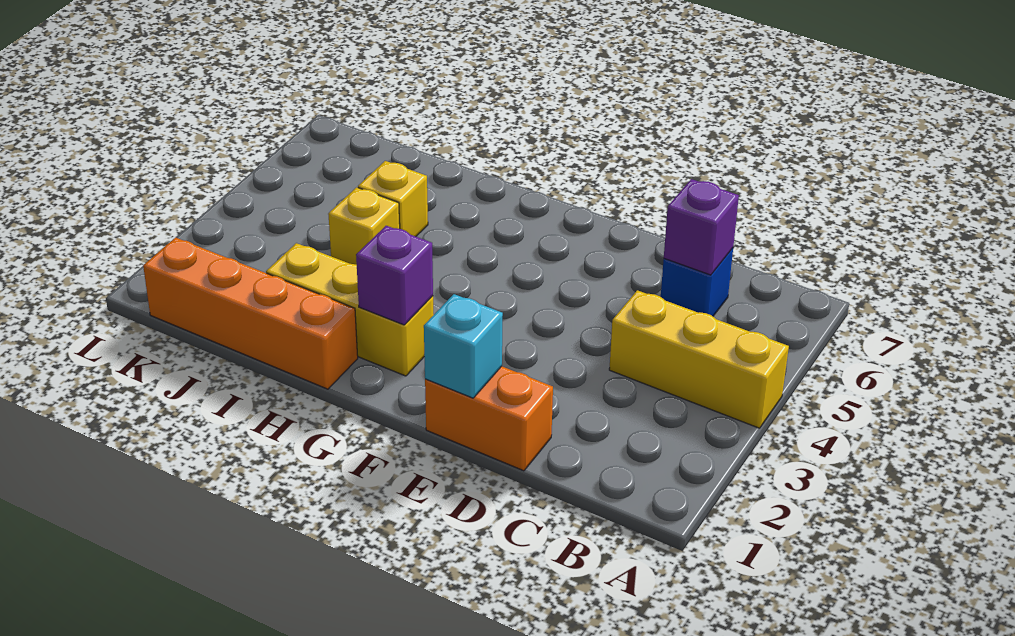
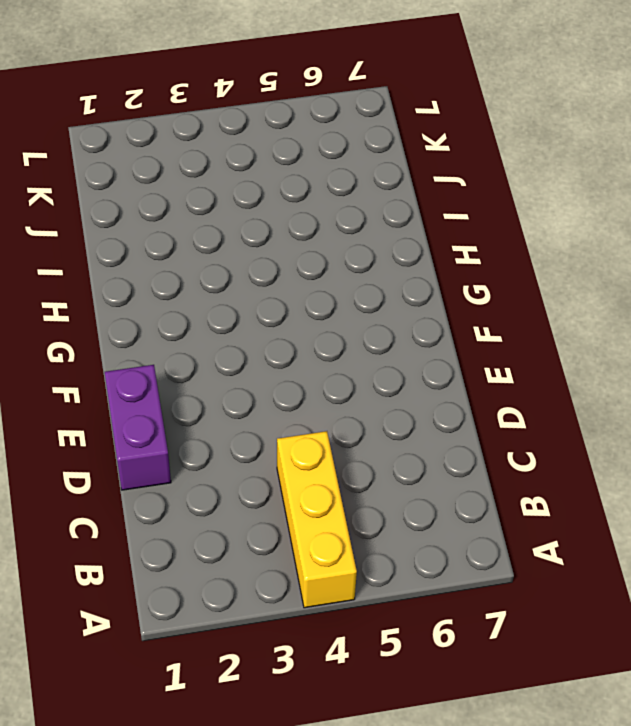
purple 1x2 brick [105,365,171,490] -> orange 1x2 brick [425,366,553,471]
none -> blue 1x1 brick [661,248,733,316]
none -> yellow 1x3 brick [266,243,434,376]

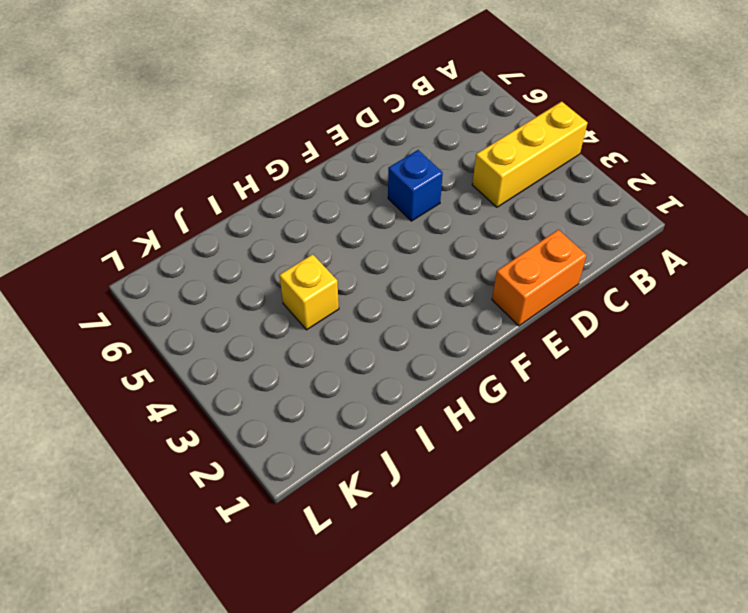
blue 1x1 brick [388,150,443,221] -> blue 1x1 brick moved to [661,248,733,316]
none -> yellow 1x3 brick [266,243,434,376]
none -> orange 1x4 brick [143,237,358,389]

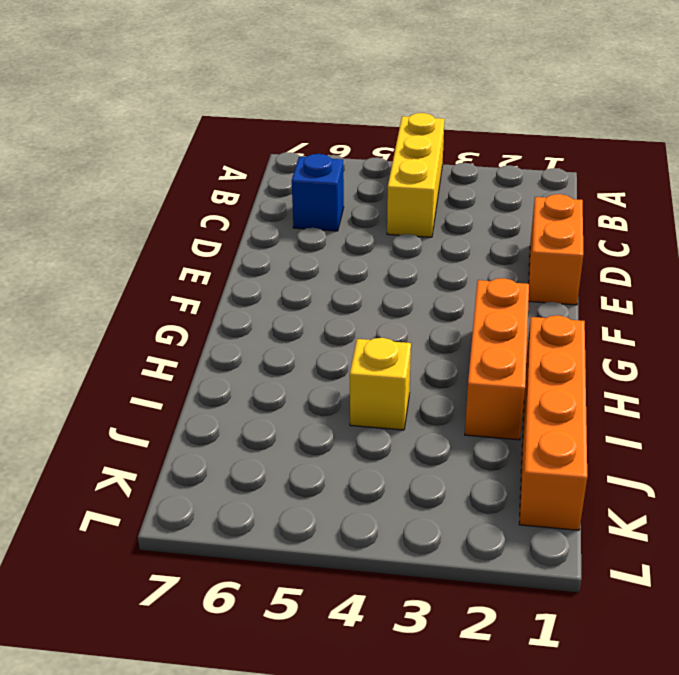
orange 1x3 brick [465,278,529,440] -> yellow 1x3 brick [266,243,434,376]
none -> yellow 1x1 brick [358,161,428,236]
none -> purple 1x1 brick [664,179,739,275]

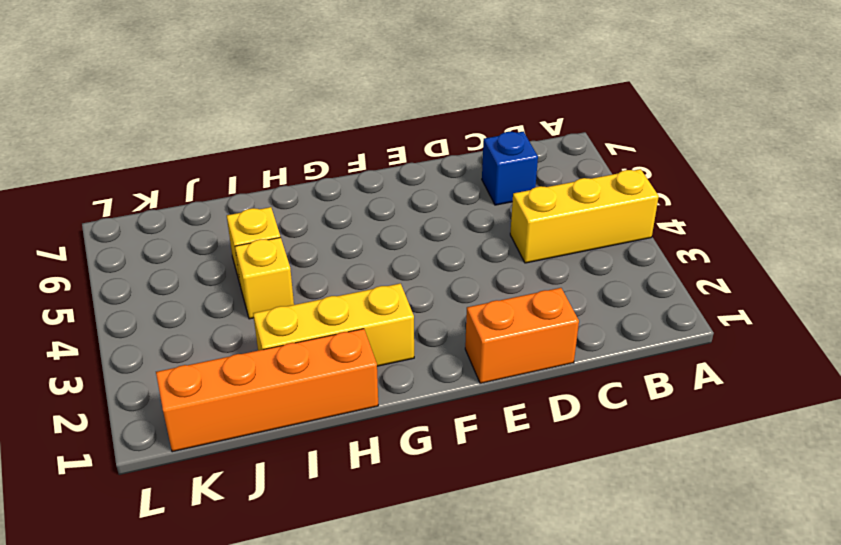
none -> purple 1x1 brick [664,179,739,275]
none -> cyan 1x1 brick [424,294,503,398]

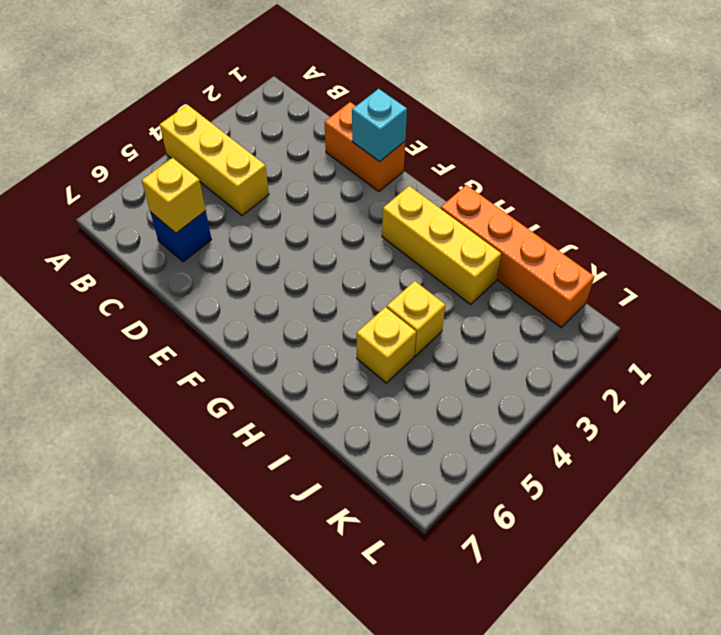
yellow 1x1 brick [142,158,206,233] -> purple 1x1 brick [664,179,739,275]
none -> purple 1x1 brick [356,226,433,325]

